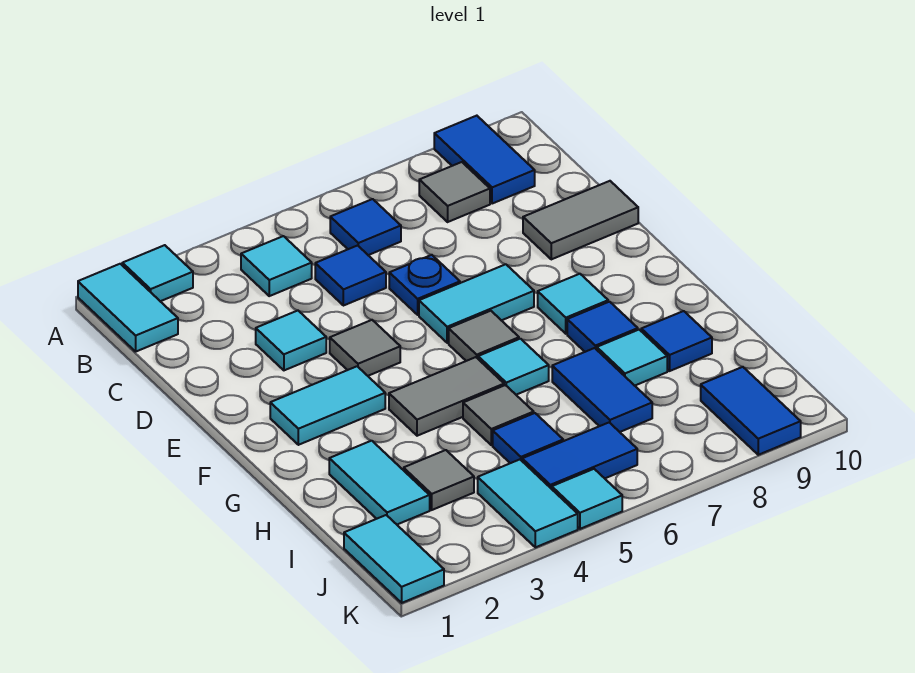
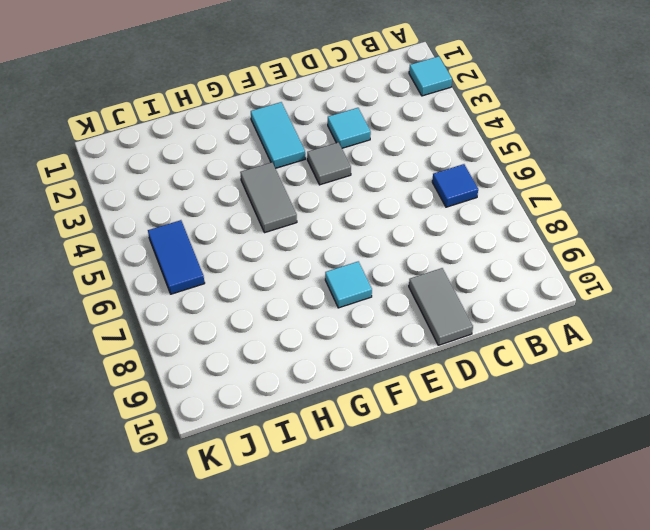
none -> cyan 1x2 tile [78,264,178,352]
none -> blue 1x2 tile [434,116,535,204]
none -> cyan 1x1 tile [241,236,312,296]
none -> grey 1x1 tile [419,162,490,222]

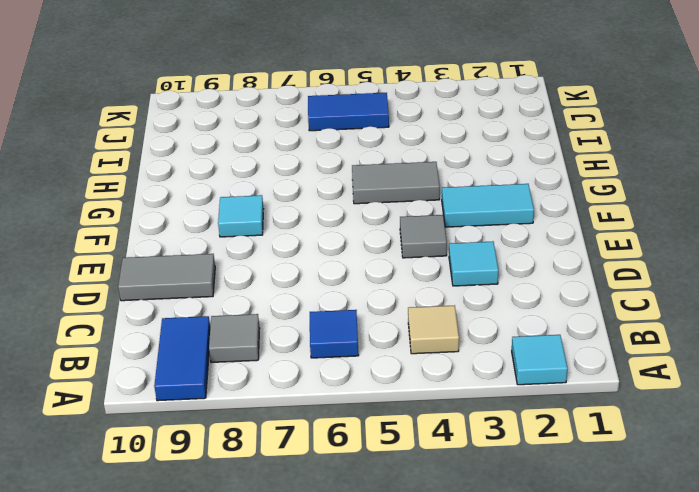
tan 1x1 tile [408,305,459,354] -> cyan 1x1 tile [241,236,312,296]
none -> cyan 1x2 tile [78,264,178,352]
none -> blue 1x1 tile [315,245,386,306]
none -> blue 1x1 plate [389,255,460,315]
none -> cyan 1x2 tile [419,264,534,343]

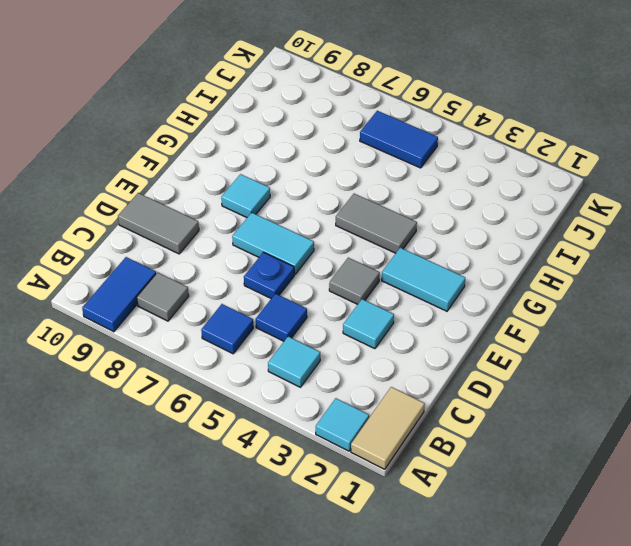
tan 1x2 tile [351,387,425,469] -> cyan 1x2 tile [78,264,178,352]
none -> grey 1x1 tile [449,311,519,361]
none -> cyan 1x1 tile [478,339,549,395]
none -> blue 1x1 tile [567,302,638,352]
none -> cyan 1x2 tile [329,441,430,524]

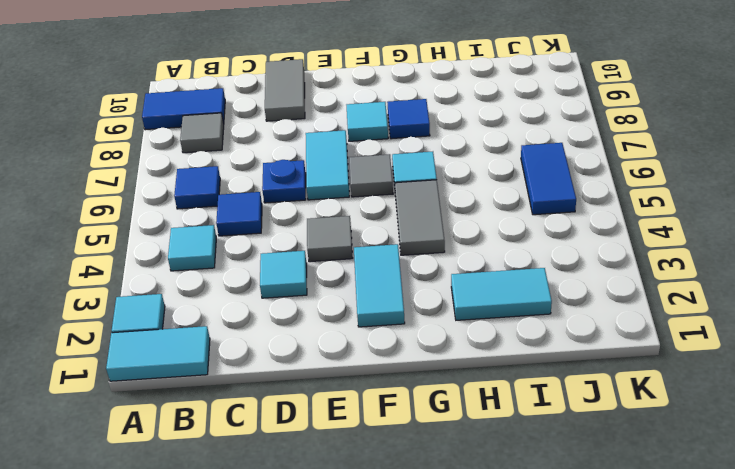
none -> grey 1x1 tile [463,385,534,445]
none -> blue 1x2 tile [552,348,652,432]
none -> cyan 1x1 tile [597,330,667,386]
none -> blue 1x1 tile [641,311,712,371]

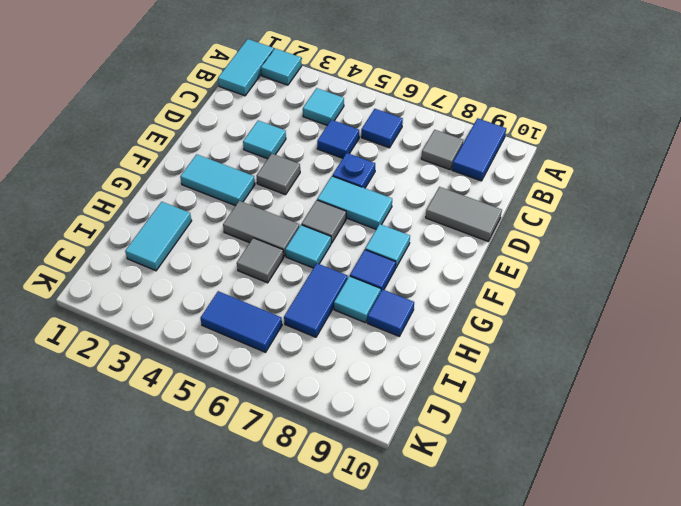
none -> grey 1x1 tile [404,450,474,510]
none -> blue 1x1 tile [493,413,563,463]
none -> cyan 1x2 tile [344,515,444,603]
none -> cyan 1x2 tile [478,460,578,547]

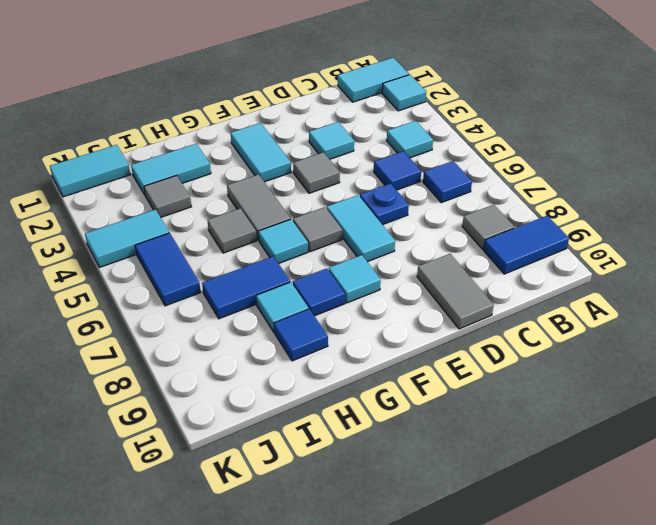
none -> blue 1x1 tile [493,413,563,463]
none -> blue 1x2 tile [701,367,801,455]
none -> cyan 1x1 tile [552,469,622,529]

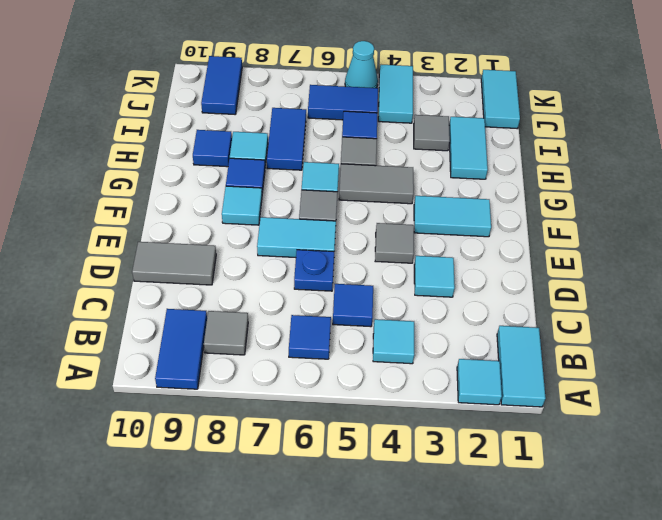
cyan 1x1 cone [345,41,378,88] -> cyan 1x1 tile [552,469,622,529]

